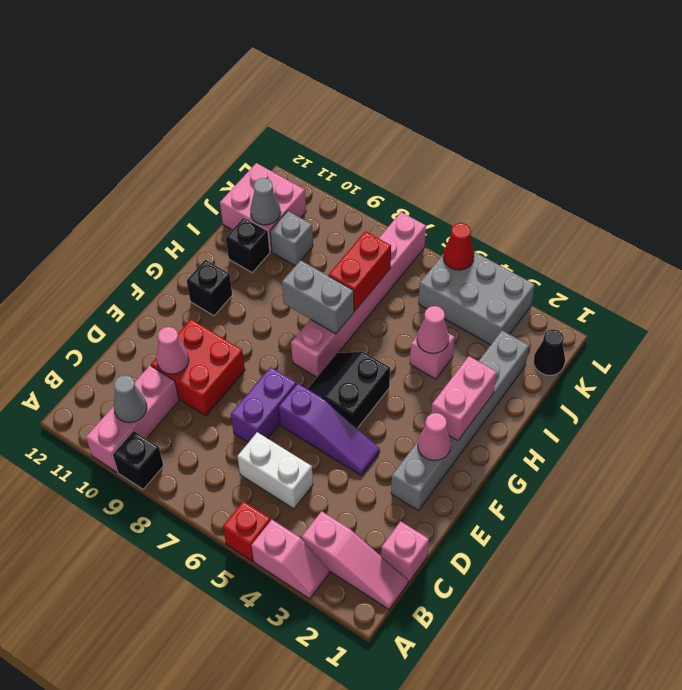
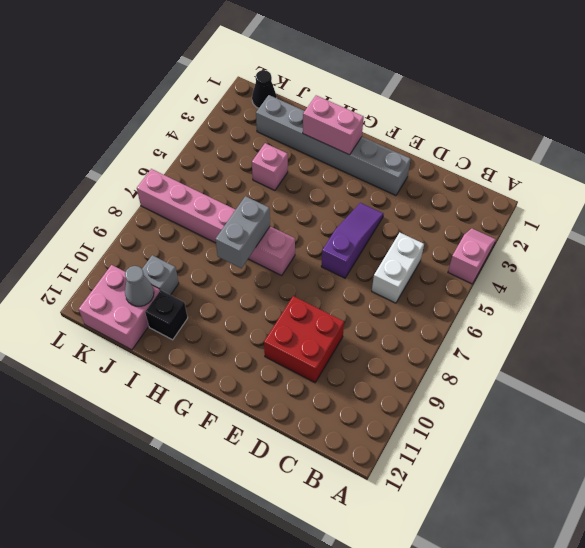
none -> red 1x1 brick [223,501,271,561]
none -> black 1x1 brick [112,431,164,489]
none -> pink 1x3 brick [86,366,179,472]

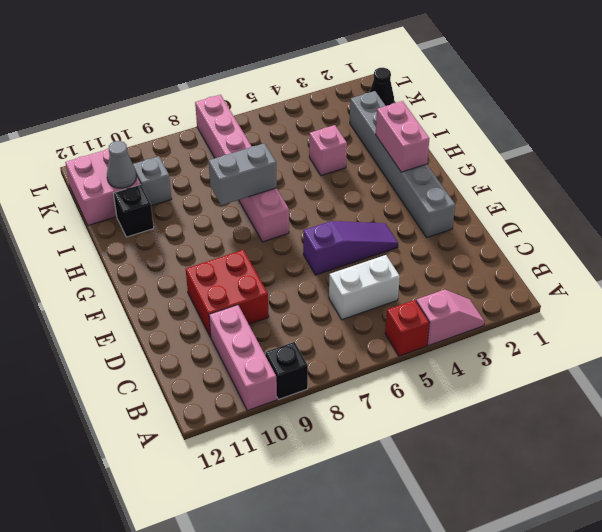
none -> pink 1x3 slope [302,511,408,609]
none -> pink 1x1 brick [381,521,429,582]
none -> purple 1x2 brick [231,367,296,442]

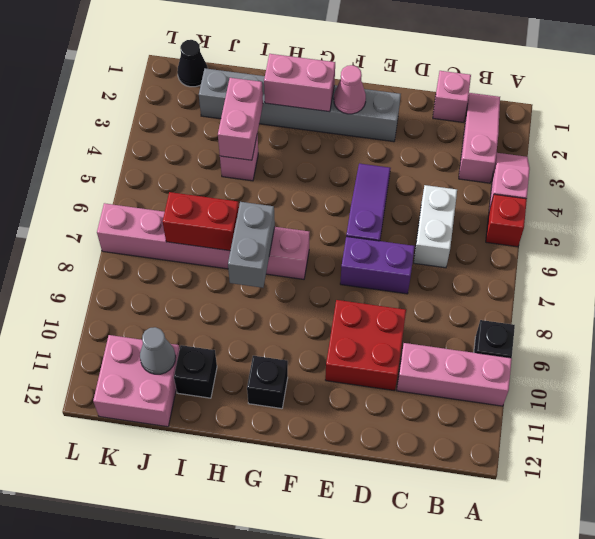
pink 1x2 brick [218,78,263,160] -> pink 1x1 cone [417,306,449,353]
none -> black 2x2 slope [308,352,390,428]
none -> grey 1x1 brick [270,211,313,266]
none -> grey 2x3 brick [419,252,535,345]

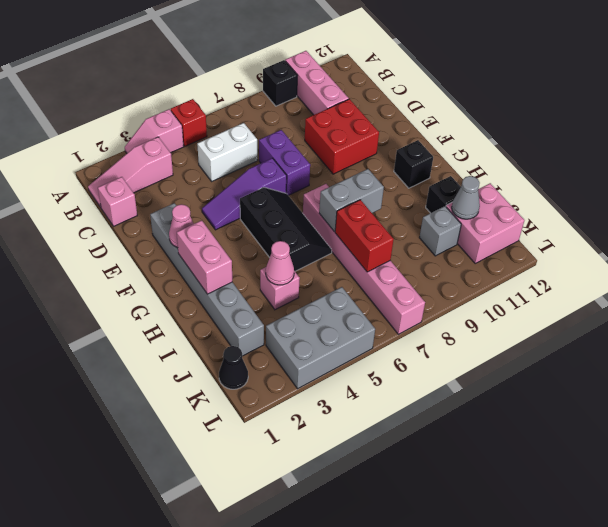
black 2x3 slope [240,187,332,271] -> black 2x2 slope [308,352,390,428]
none -> grey 1x1 cone [114,375,147,423]
none -> pink 1x1 cone [156,327,189,374]
none -> red 1x1 cone [443,223,474,270]

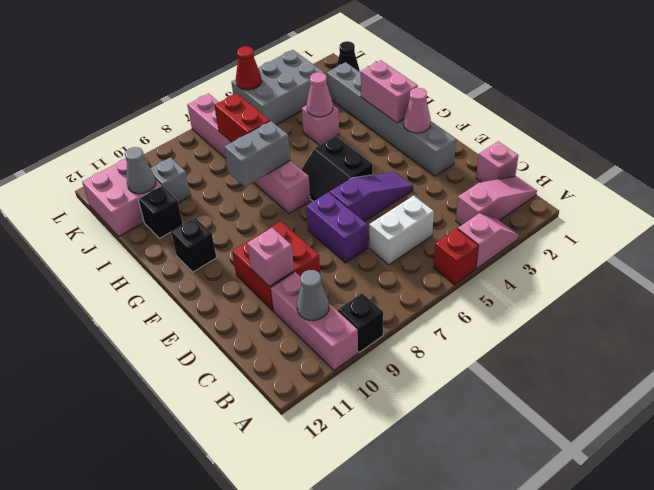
pink 1x1 brick [247,228,294,286] -> pink 1x1 cone [156,327,189,374]

